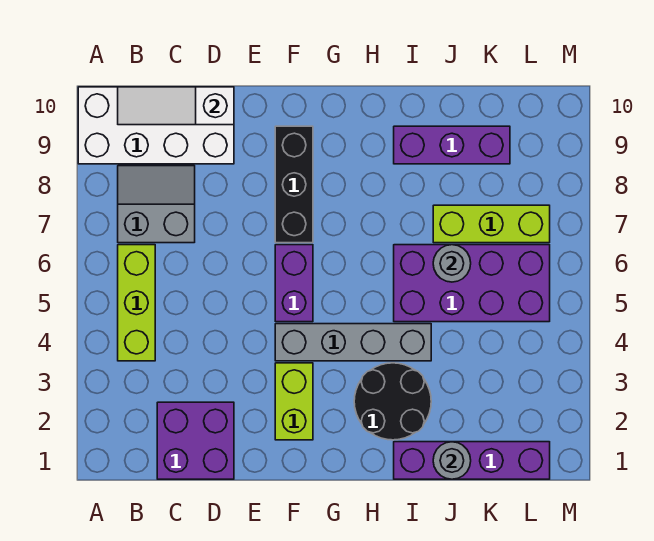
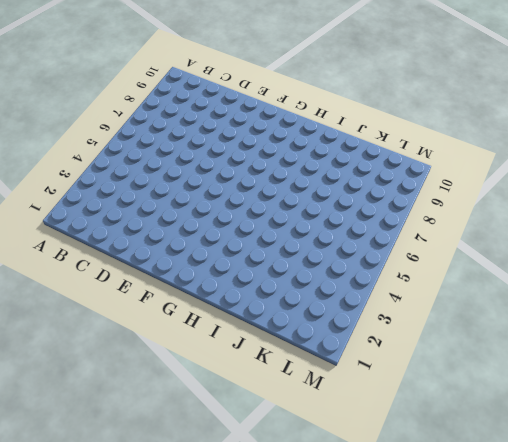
none -> white 2x4 brick [78,87,234,164]
none -> lime 1x3 brick [118,245,155,361]
none -> grey 2x2 slope [118,166,195,243]

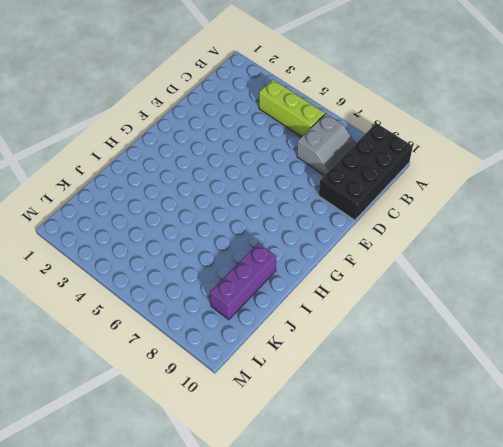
black 2x4 brick [319,123,413,220] -> white 2x4 brick [78,87,234,164]
none -> purple 2x2 brick [157,402,234,479]
none -> lime 1x2 brick [275,363,313,440]
none -> grey 1x4 brick [275,324,431,361]

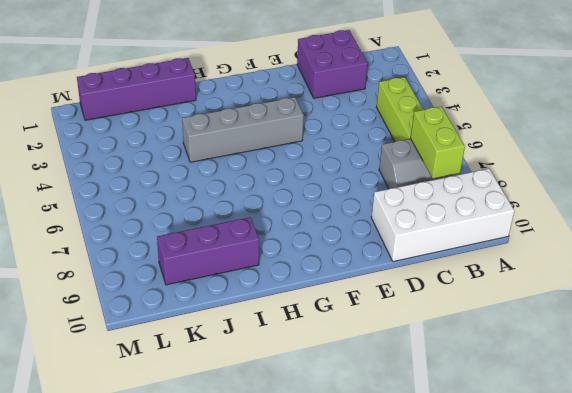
lime 1x2 brick [411,106,465,179] -> lime 1x2 brick moved to [275,363,313,440]
none -> purple 1x2 brick [275,245,313,322]
none -> black 1x3 brick [275,126,313,243]
none -> black 2x2 round brick [354,363,431,440]

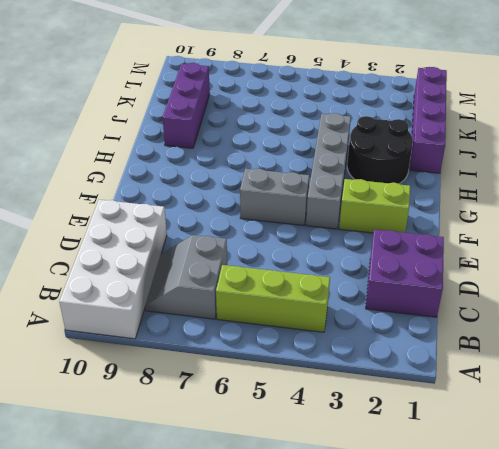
grey 1x2 brick [240,169,309,225] -> purple 1x2 brick [275,245,313,322]
none -> black 1x3 brick [275,126,313,243]
none -> purple 2x4 brick [394,245,550,322]
none -> lime 1x3 brick [433,205,550,243]

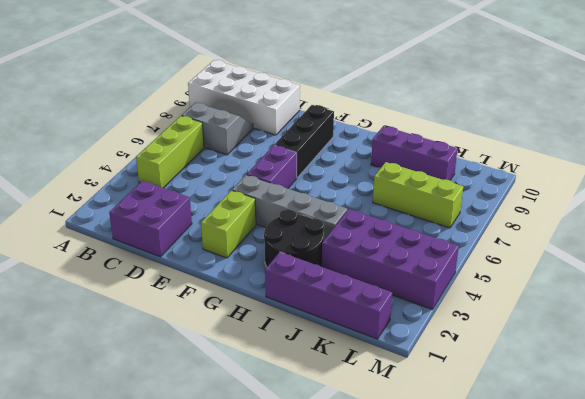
purple 2x4 brick [322,209,459,309] -> purple 2x4 brick moved to [394,245,550,322]
none -> white 1x3 slope [118,87,234,125]
none -> grey 1x1 round brick [433,442,471,479]
none -> grey 1x1 round brick [433,245,471,282]

